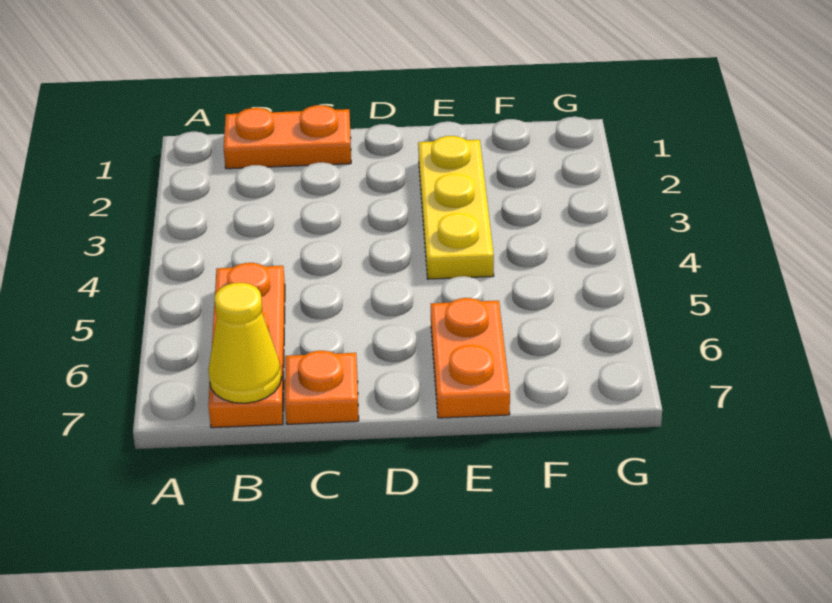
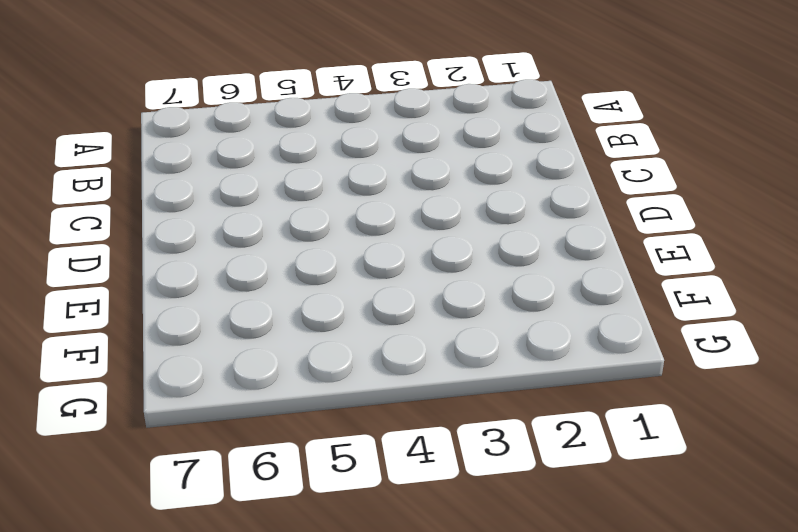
none -> orange 1x2 plate [224,105,351,169]
none -> orange 1x3 plate [208,263,285,428]

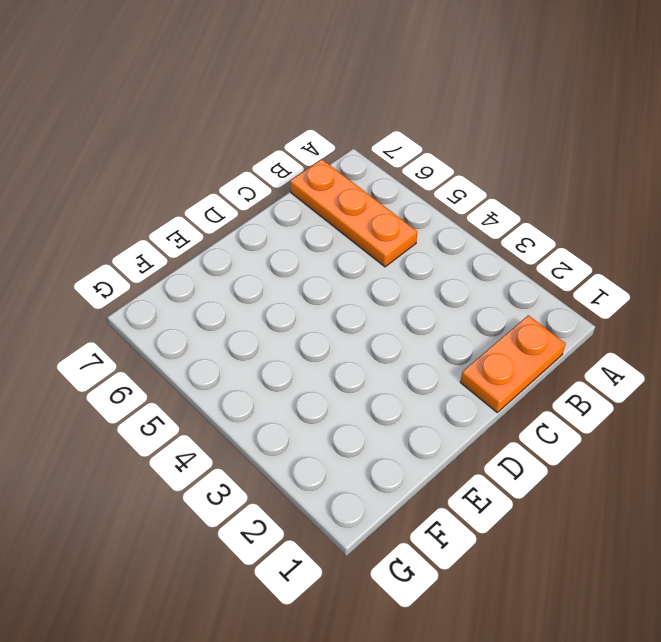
none -> orange 1x1 plate [285,351,359,424]
none -> yellow 1x3 plate [418,136,494,279]

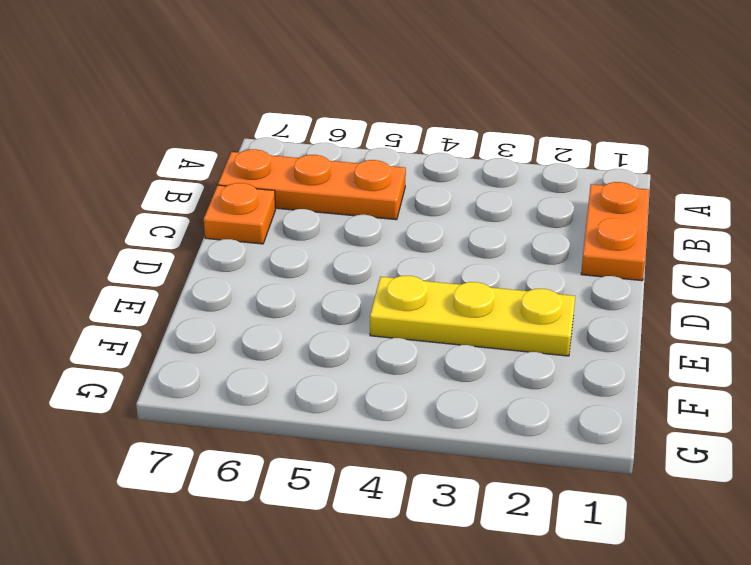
none -> orange 1x2 plate [431,298,510,418]
none -> yellow 1x1 cone [208,283,282,403]

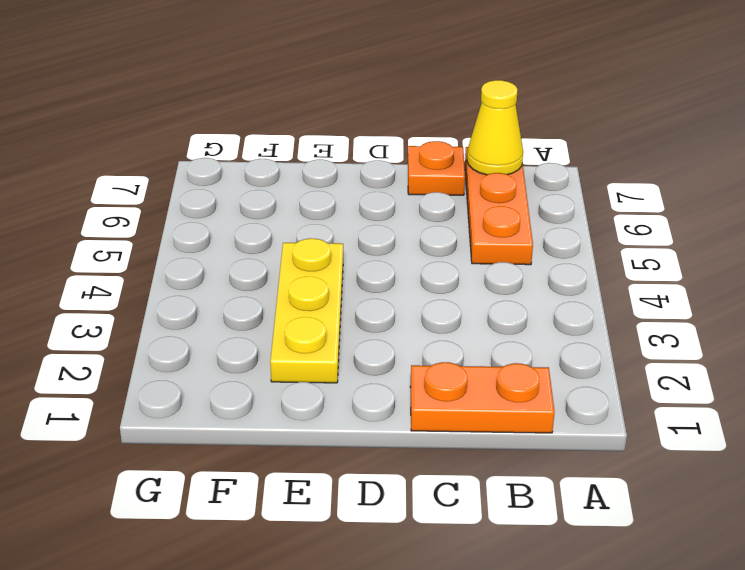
none -> orange 1x2 plate [431,298,510,418]

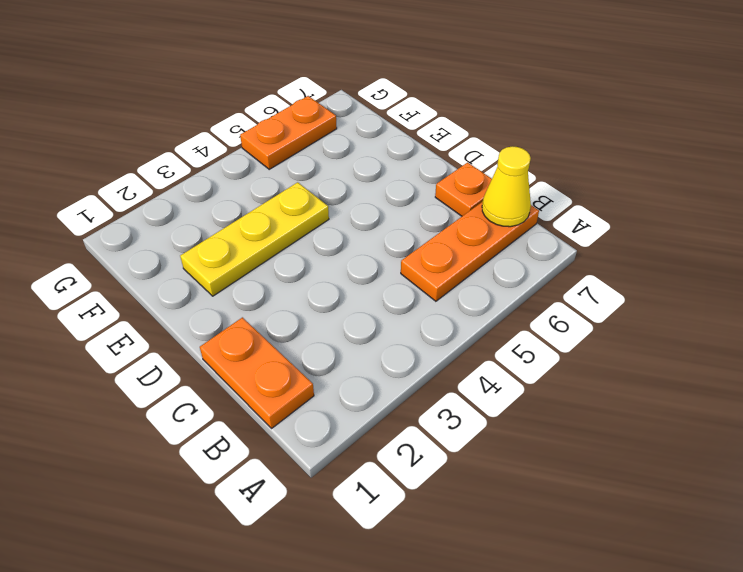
orange 1x2 plate [240,96,337,169] -> orange 1x2 plate moved to [431,298,510,418]

